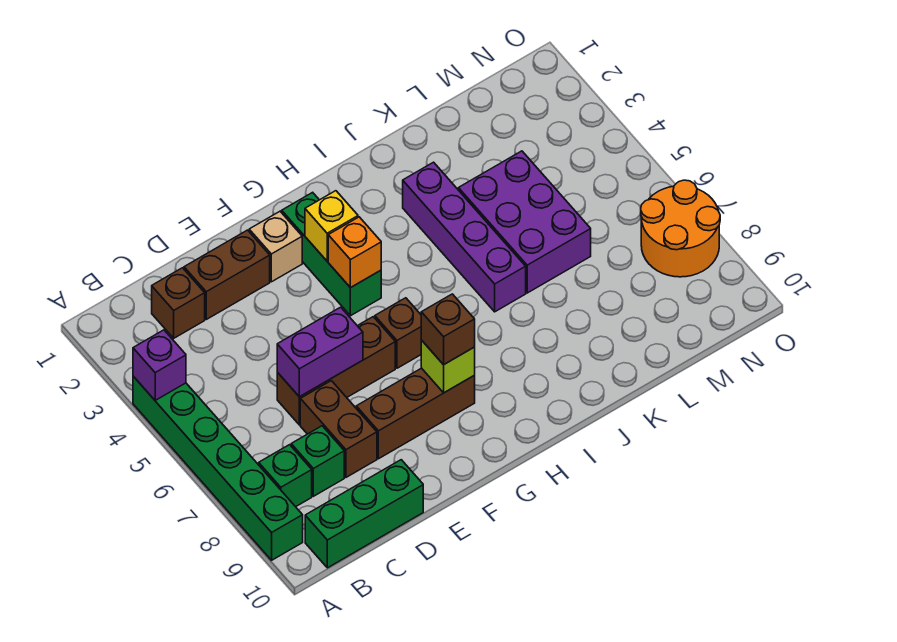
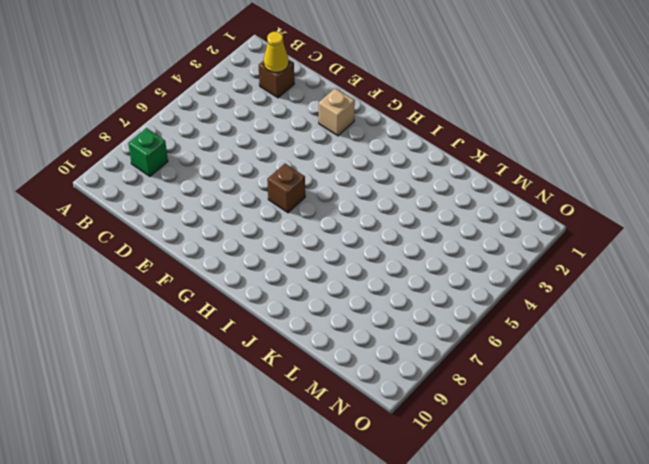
yellow 1x1 cone [264,32,289,73] -> none
none -> green 1x6 brick [133,376,303,560]
none -> green 1x3 brick [305,460,423,568]
none -> green 1x1 brick [291,426,344,496]

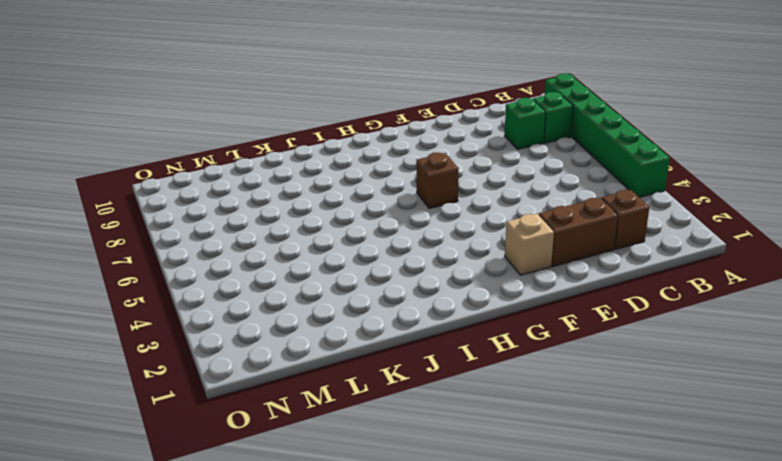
none -> green 1x3 brick [305,460,423,568]
none -> brown 1x3 brick [277,317,395,425]
none -> brown 1x2 brick [300,381,377,477]

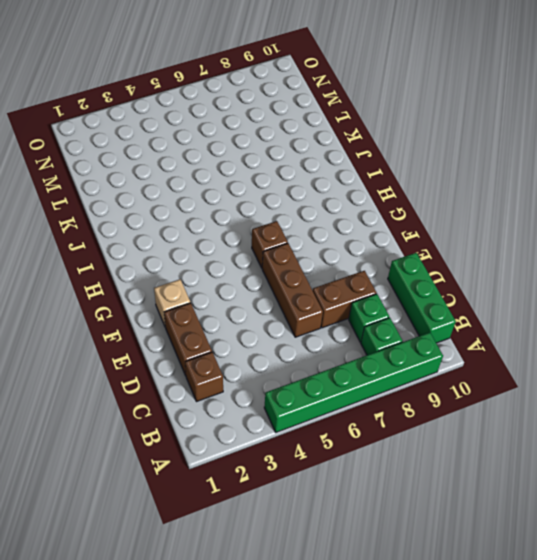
none -> brown 1x3 brick [356,368,475,459]
none -> green 1x3 brick [282,192,381,316]
none -> purple 1x4 brick [403,162,526,312]

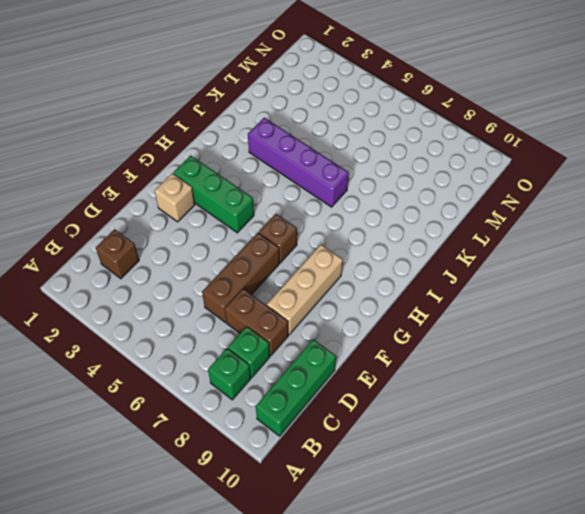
tan 1x3 brick [267,245,343,335] -> brown 1x3 brick [356,368,475,459]
none -> green 1x6 brick [133,376,303,560]
none -> brown 1x2 brick [184,230,270,319]
none -> purple 2x3 brick [458,151,591,293]

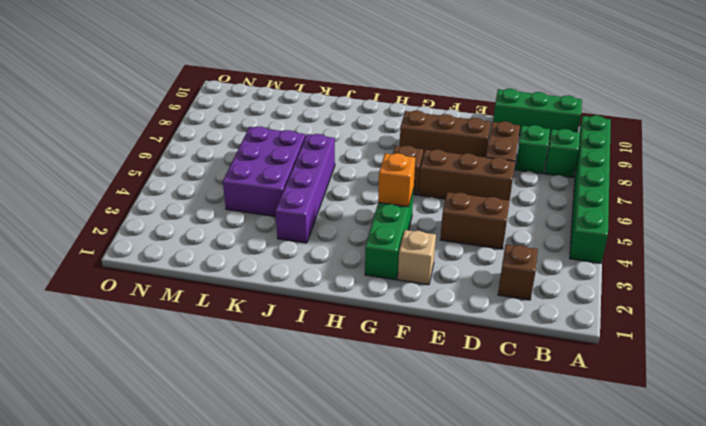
brown 1x2 brick [440,192,510,249] -> brown 1x2 brick moved to [184,230,270,319]
none -> orange 2x2 round brick [641,180,720,277]
none -> purple 1x1 brick [133,330,186,400]
none -> purple 1x2 brick [277,307,363,397]

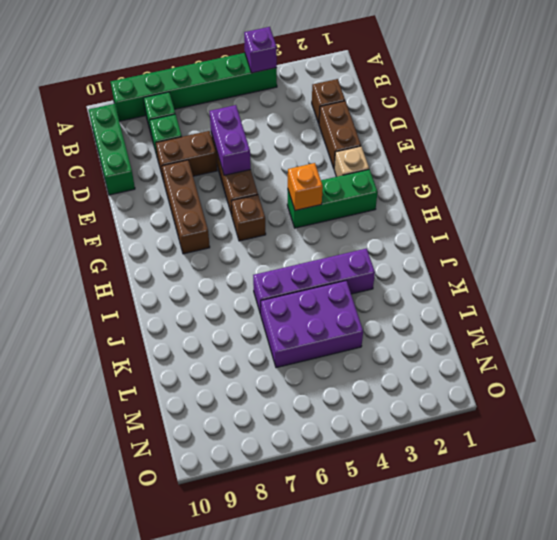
none -> orange 2x2 round brick [641,180,720,277]
none -> yellow 1x1 brick [305,191,358,261]
none -> lime 1x1 brick [421,340,475,393]

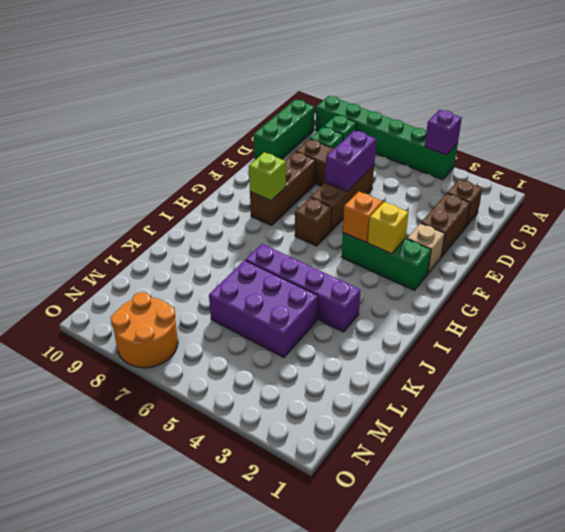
none -> brown 1x1 brick [421,294,475,365]

